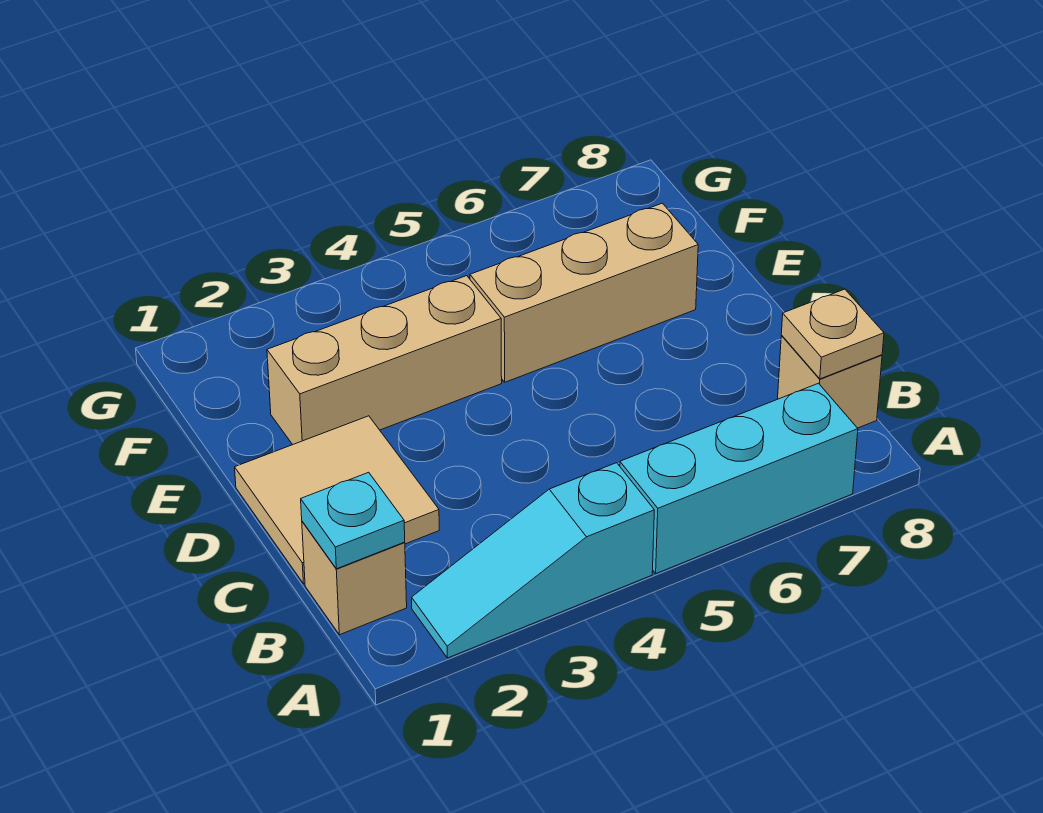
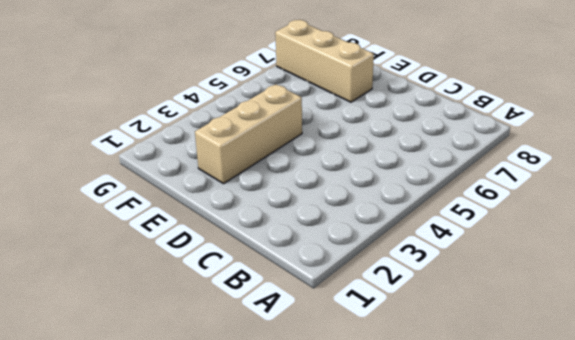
tan 1x3 brick [275,20,374,102] -> tan 1x3 brick turned to [470,203,698,382]
none -> cyan 1x3 slope [412,463,654,658]
none -> cyan 1x3 brick [620,383,858,573]

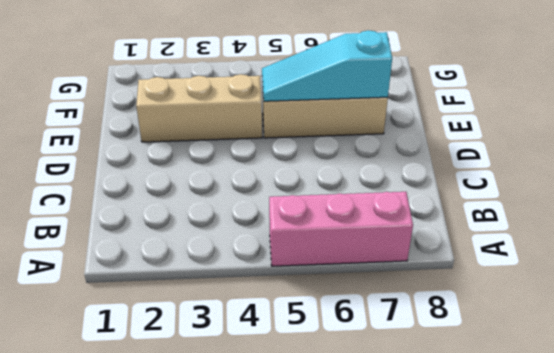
pink 1x3 brick [269,192,413,266] -> cyan 1x3 brick [620,383,858,573]
cyan 1x3 slope [262,30,392,101] -> cyan 1x3 slope moved to [412,463,654,658]
none -> tan 1x1 brick [302,521,407,635]
none -> tan 1x1 brick [778,336,882,428]

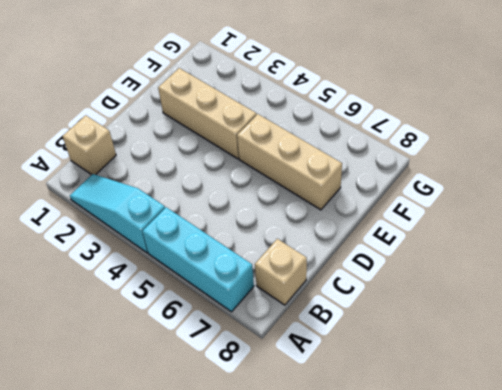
none -> tan 2x2 tile [235,416,439,584]
none -> cyan 1x1 plate [301,472,405,569]

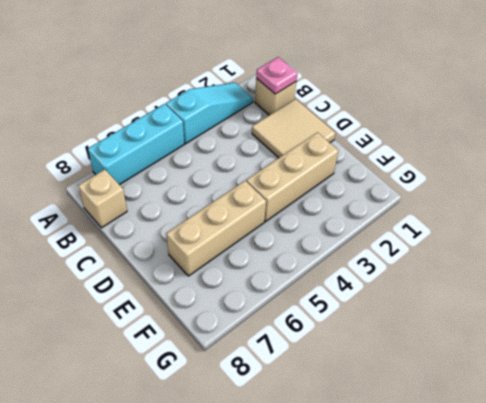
pink 1x1 plate [256,57,298,94] -> cyan 1x1 plate [301,472,405,569]
none -> tan 1x1 plate [781,289,884,379]

